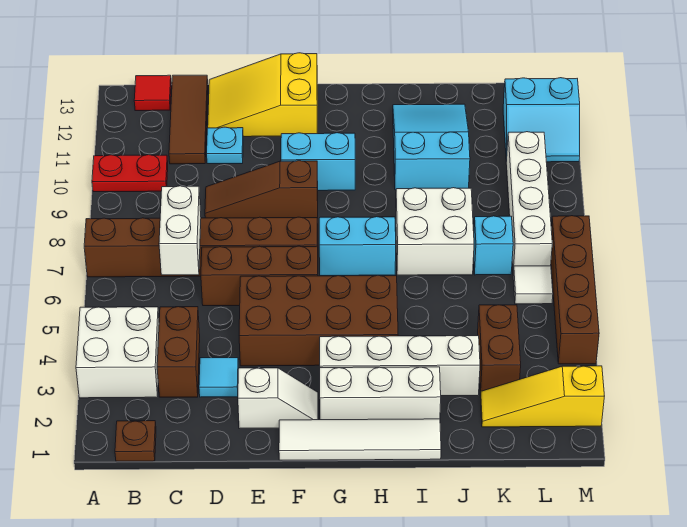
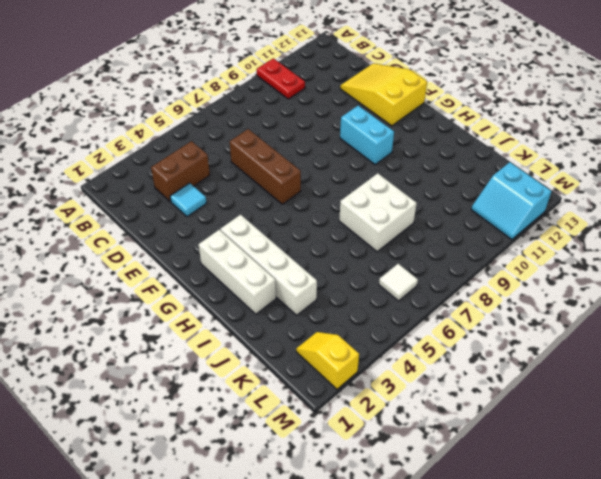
yellow 1x2 slope [296,332,359,389] -> yellow 1x3 slope [481,366,604,427]
none -> white 2x2 brick [76,307,159,398]
none -> brown 1x6 brick [84,217,318,277]
none -> brown 1x1 plate [115,421,156,461]

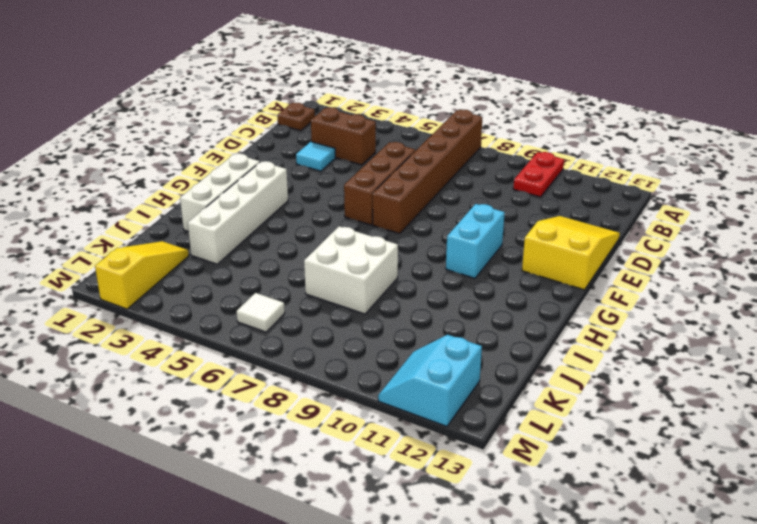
none -> white 2x2 brick [76,307,159,398]
none -> red 1x1 tile [134,75,171,111]
none -> brown 1x3 tile [169,75,208,164]

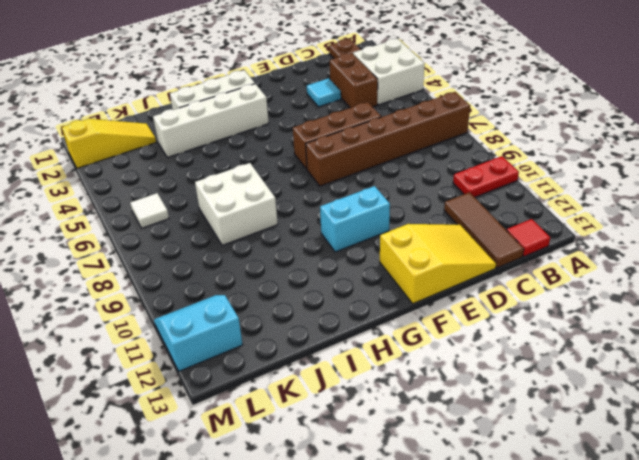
none -> brown 1x3 slope [205,161,318,218]
none -> cyan 1x1 plate [207,127,243,164]
none -> white 1x2 slope [238,368,318,429]

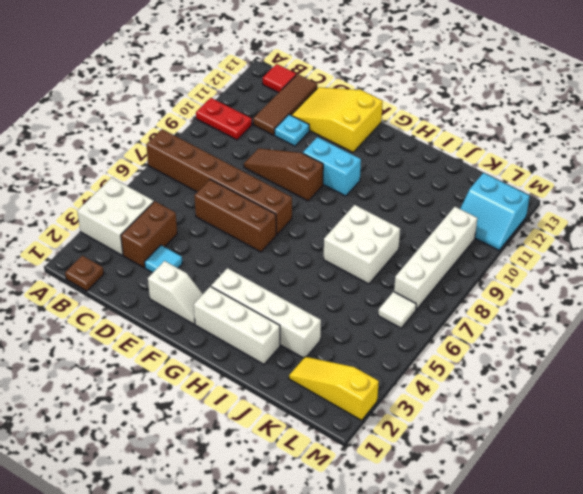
none -> brown 2x4 brick [239,275,398,366]
none -> white 1x4 tile [279,419,441,460]
none -> cyan 1x2 brick [319,217,396,276]

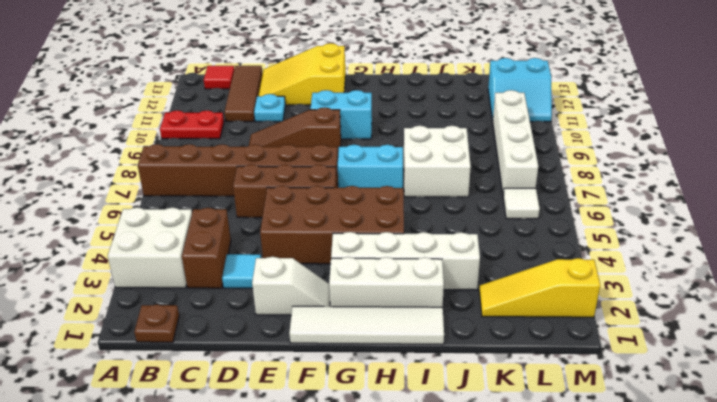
none -> cyan 2x3 slope [393,104,470,190]
none -> brown 1x2 brick [477,305,521,395]
none -> cyan 1x1 brick [474,216,513,275]

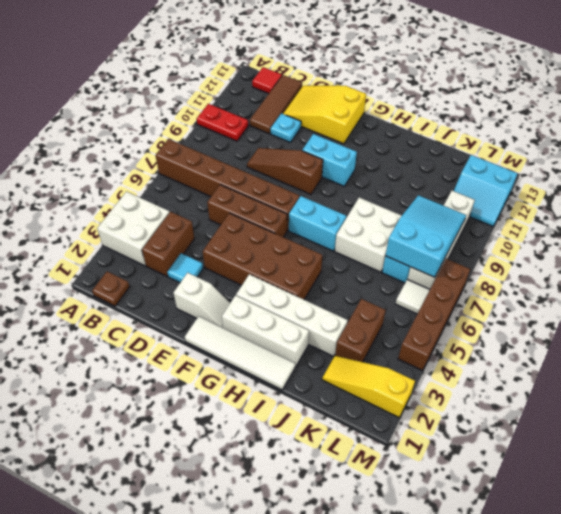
cyan 2x3 slope [385,195,466,277] -> cyan 2x3 slope moved to [393,104,470,190]
none -> white 1x2 brick [159,186,201,275]

